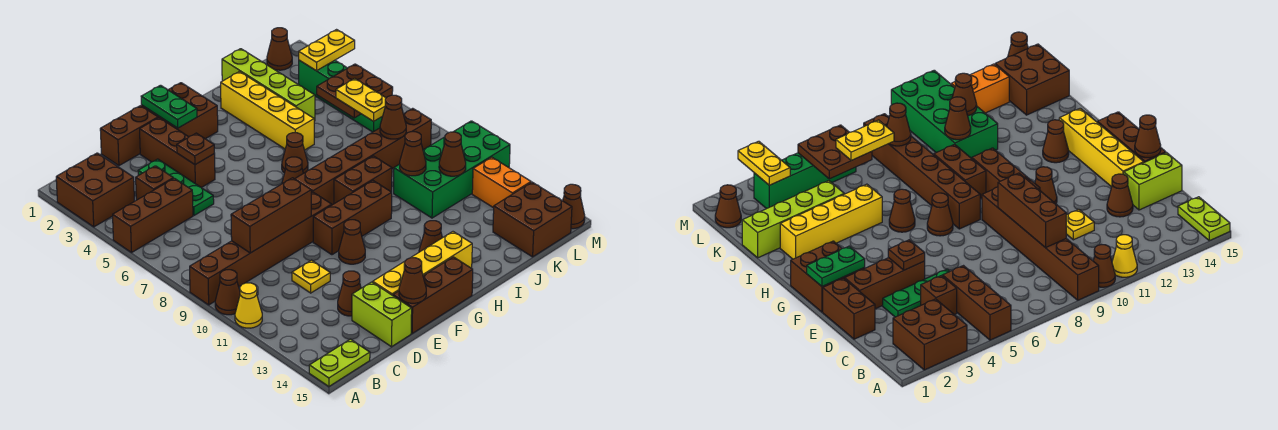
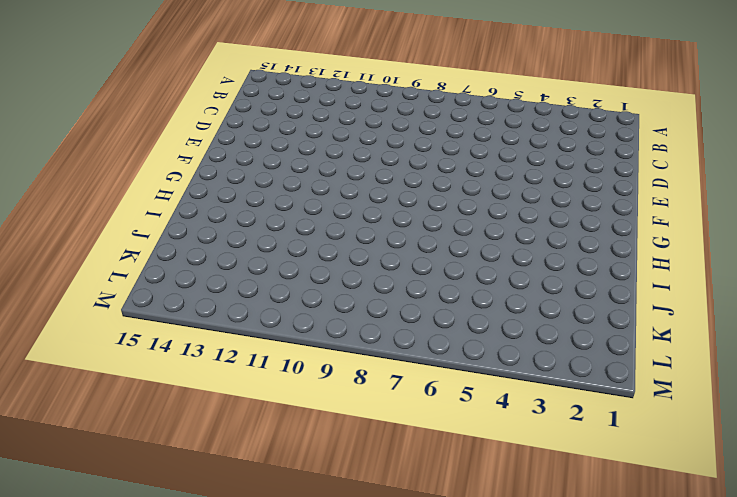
none -> brown 2x2 brick [56,153,134,227]
none -> brown 1x3 brick [113,178,193,252]
none -> brown 1x6 brick [190,192,332,305]
none -> brown 1x1 cone [215,270,240,315]

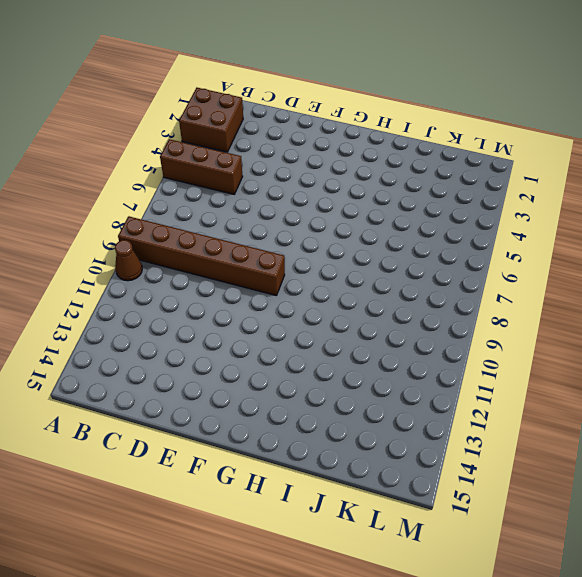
none -> yellow 1x1 cone [235,283,262,328]
none -> lime 1x2 plate [309,339,370,387]
none -> brown 1x1 brick [136,166,173,200]
none -> brown 1x2 brick [100,106,158,166]

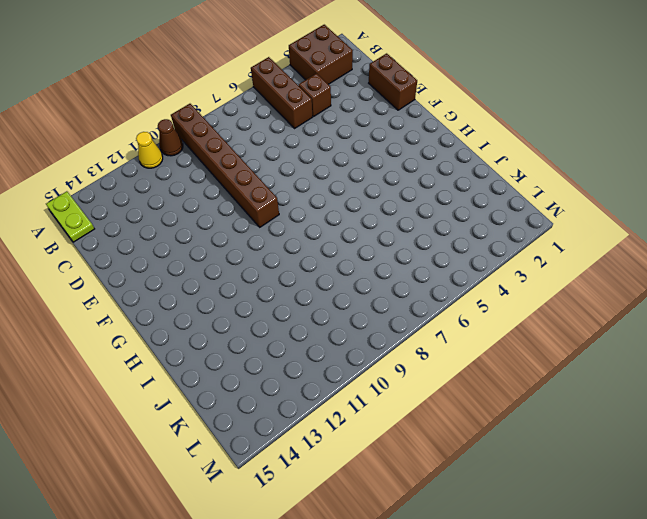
none -> green 1x3 plate [138,159,214,215]
none -> yellow 1x1 plate [292,260,330,293]
none -> brown 1x1 cone [338,271,361,316]
none -> lime 1x2 brick [352,282,412,347]

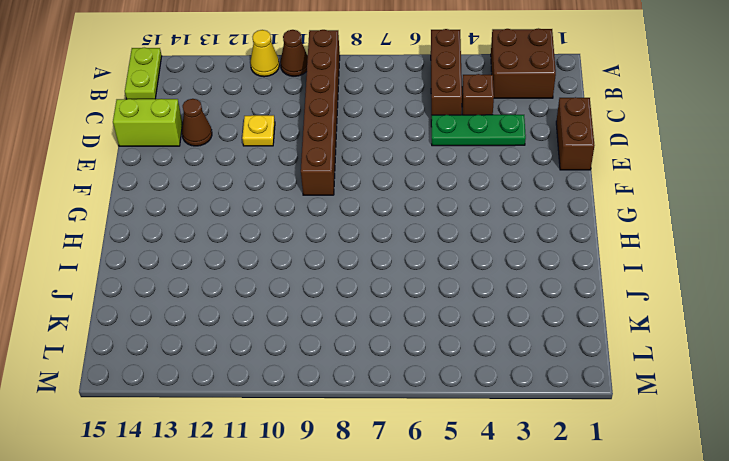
none -> brown 1x3 brick [140,118,215,188]
none -> yellow 1x4 brick [373,232,472,296]
none -> brown 1x3 brick [393,257,473,334]
none -> brown 2x2 brick [141,83,218,139]

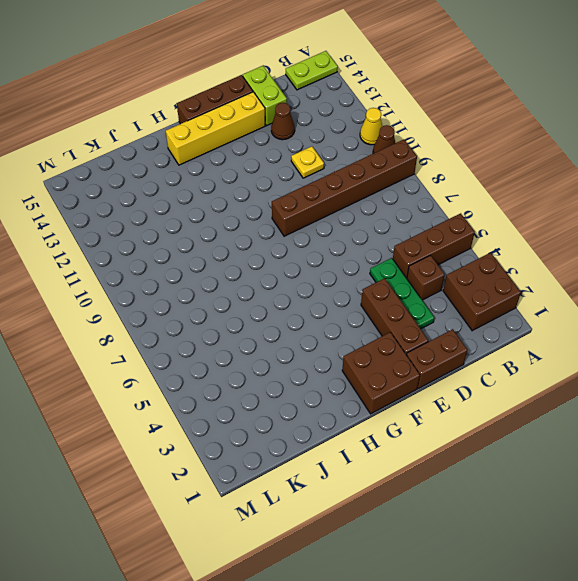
none -> brown 1x3 brick [313,181,392,255]
none -> brown 1x1 cone [339,220,365,264]
none -> brown 1x1 cone [282,157,303,184]
none -> brown 1x6 brick [295,108,431,205]

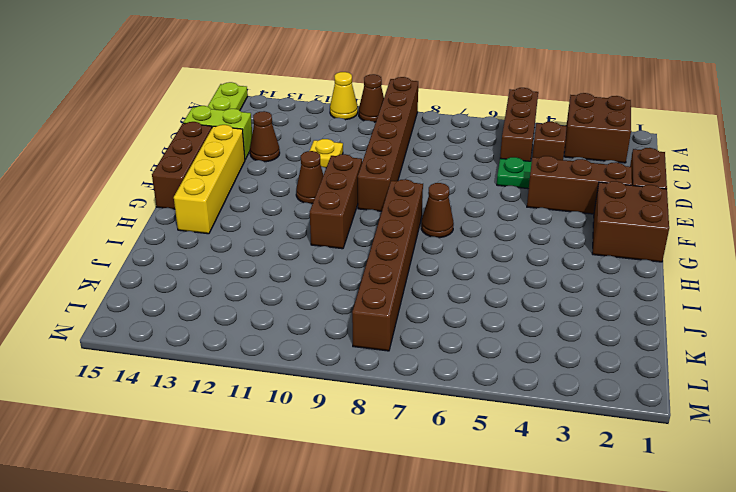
none -> brown 1x1 cone [282,133,308,173]
none -> brown 1x2 brick [334,156,392,204]
none -> brown 1x1 cone [419,221,442,252]
none -> yellow 1x4 brick [221,72,314,150]

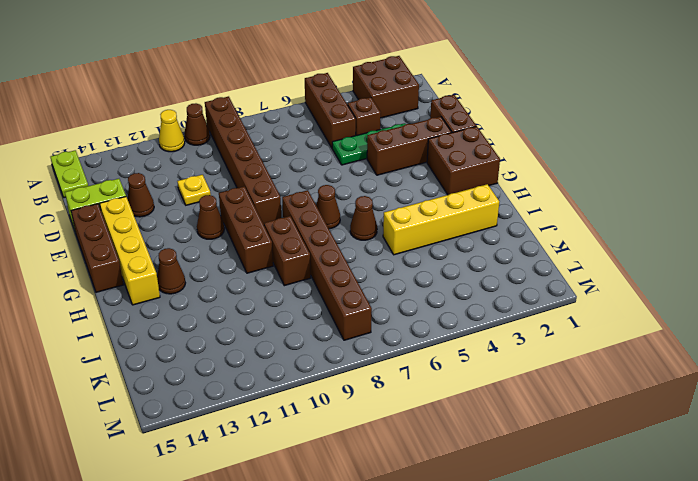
none -> lime 1x4 brick [222,49,315,121]
none -> green 2x4 brick [394,121,510,218]
none -> brown 2x2 brick [493,182,572,257]
none -> brown 1x1 cone [267,28,292,70]

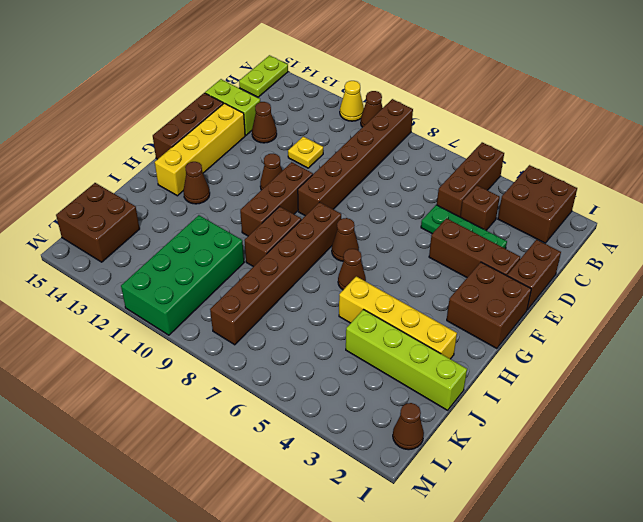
none -> green 1x4 brick [299,60,383,132]
none -> orange 1x2 brick [472,157,531,208]
none -> brown 1x1 cone [563,184,585,229]
none -> brown 1x3 brick [231,178,311,253]

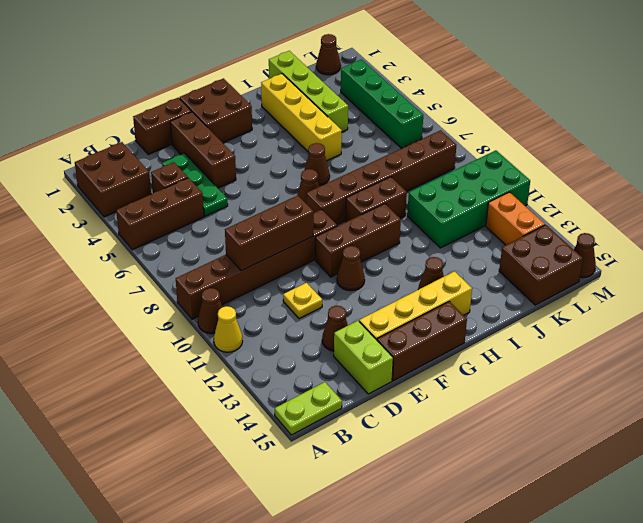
none -> brown 1x1 plate [177,133,214,165]
none -> brown 1x1 cone [399,258,426,303]
none -> green 1x2 plate [141,85,197,128]
none -> brown 1x1 cone [400,132,426,176]

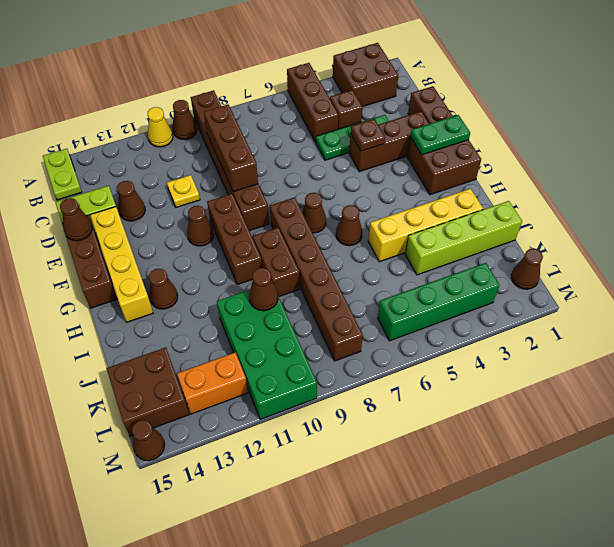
none -> brown 2x2 plate [317,64,393,118]
none -> brown 1x1 cone [380,95,406,139]
none -> brown 1x1 cone [439,132,466,176]
none -> yellow 1x2 plate [299,30,355,71]

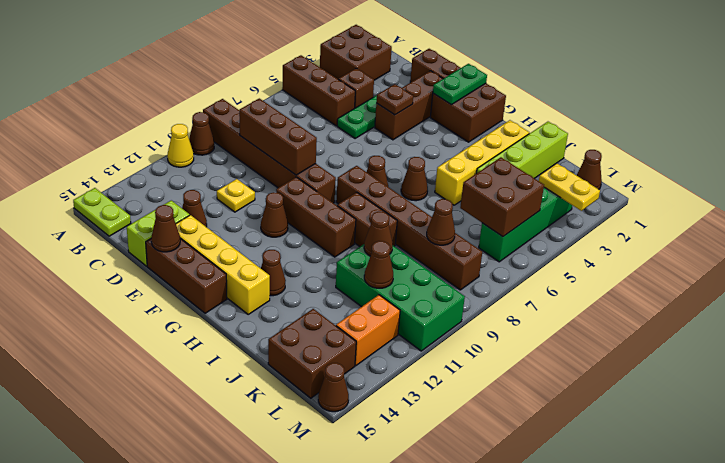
brown 2x2 brick [460,157,544,237] -> brown 2x2 plate [317,64,393,118]
none -> yellow 1x2 plate [336,79,386,121]

